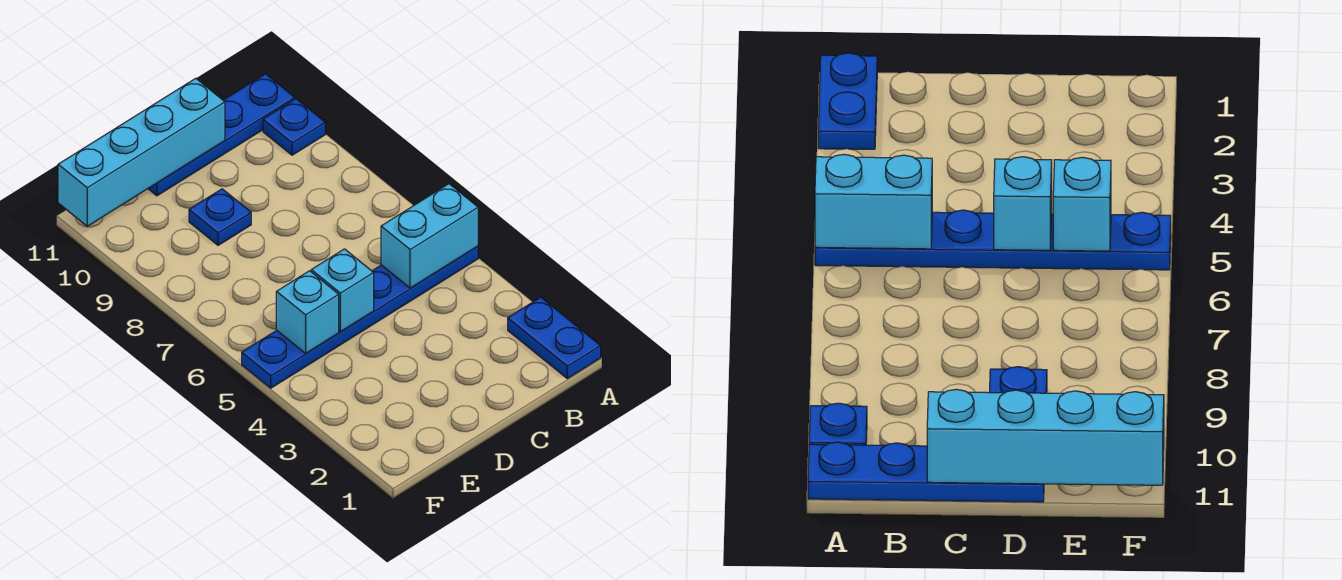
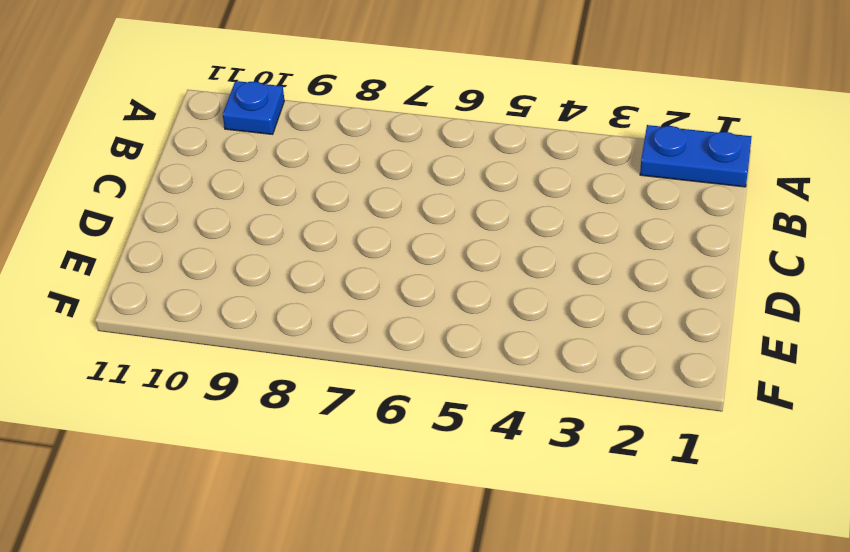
none -> blue 1x6 plate [242,246,478,388]
none -> blue 1x4 plate [148,74,295,196]

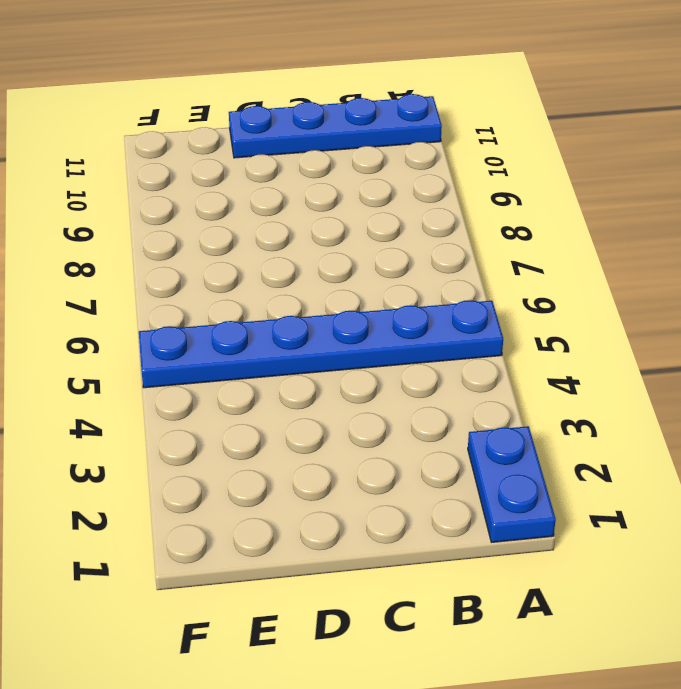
none -> blue 1x1 plate [263,99,325,155]
none -> blue 1x1 plate [189,189,251,245]

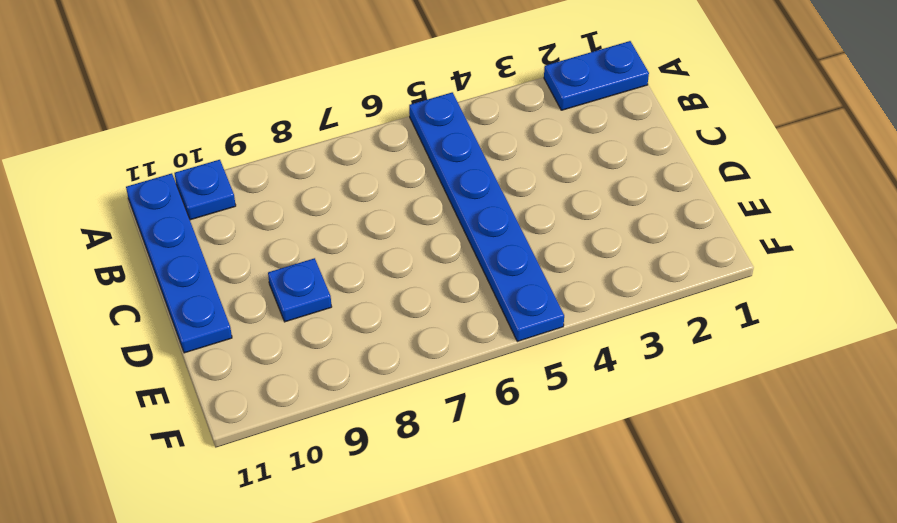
none -> cyan 1x2 brick [381,184,478,288]
none -> cyan 1x4 brick [58,78,225,226]

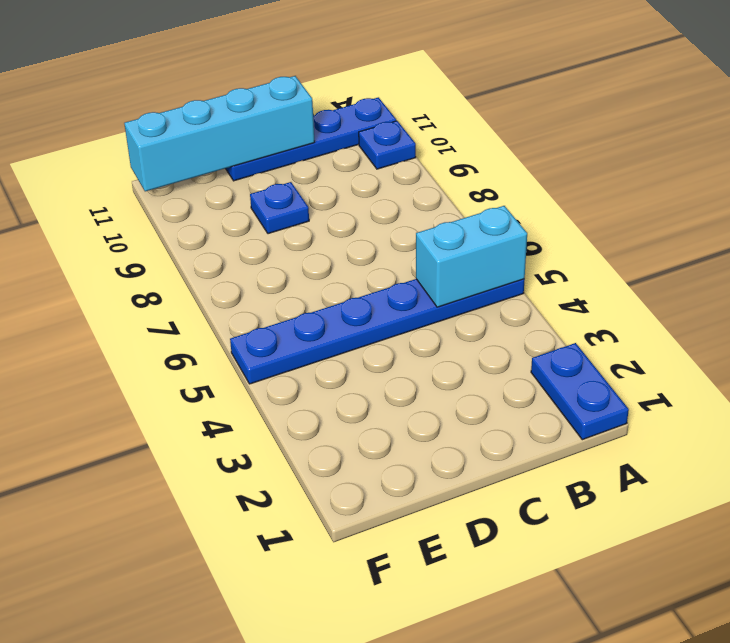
none -> cyan 1x1 brick [311,249,374,332]
none -> cyan 1x1 brick [276,271,339,353]

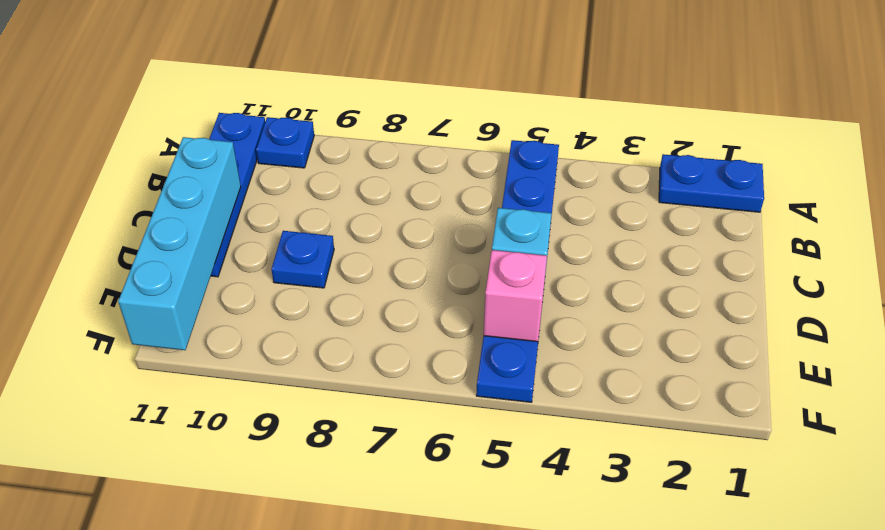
pink 1x1 brick [484,250,547,342] -> cyan 1x1 brick [276,271,339,353]
none -> cyan 1x2 brick [381,184,478,288]

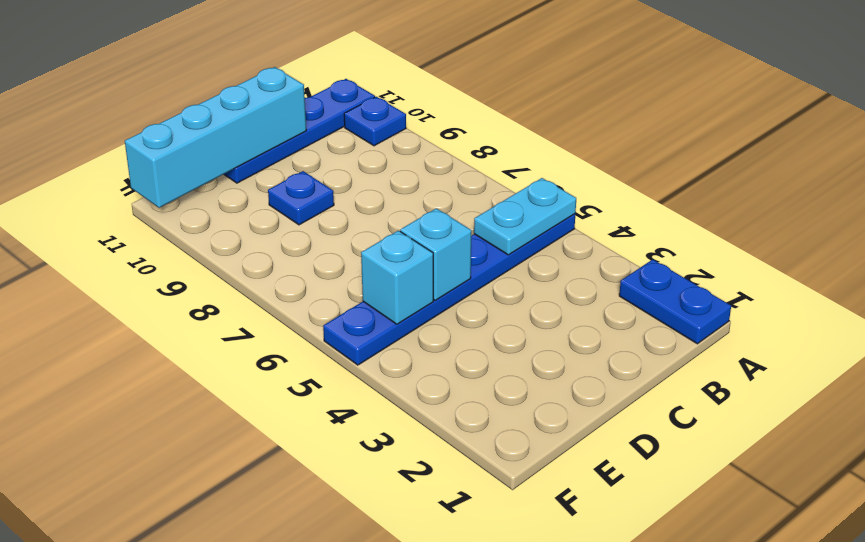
cyan 1x2 plate [474,178,576,255] -> cyan 1x2 brick [381,184,478,288]

